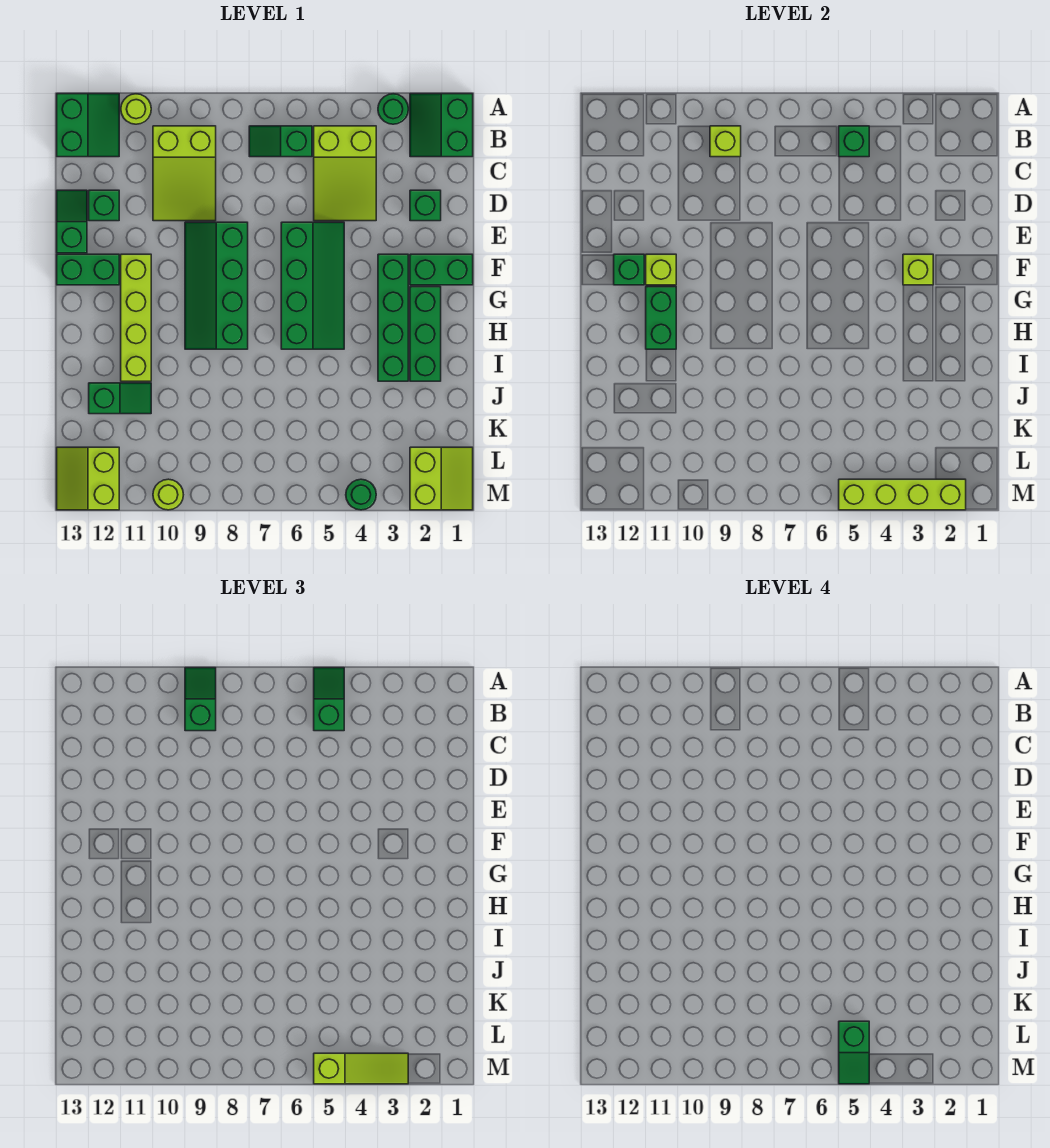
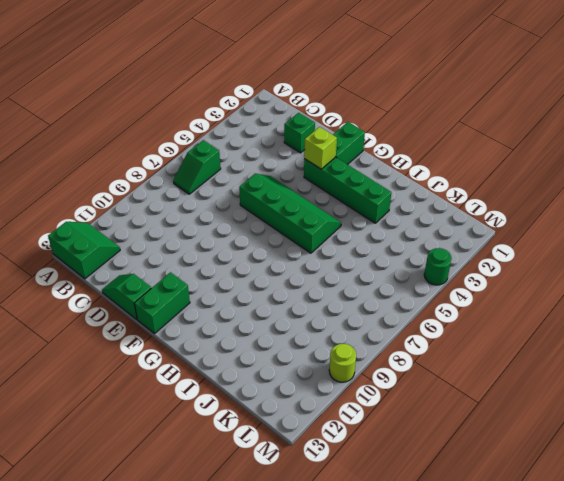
none -> green 2x2 slope [410,94,473,157]
none -> green 1x1 round brick [378,94,408,124]
none -> lime 1x1 round brick [121,94,151,124]
none -> lime 2x3 slope [314,126,376,221]

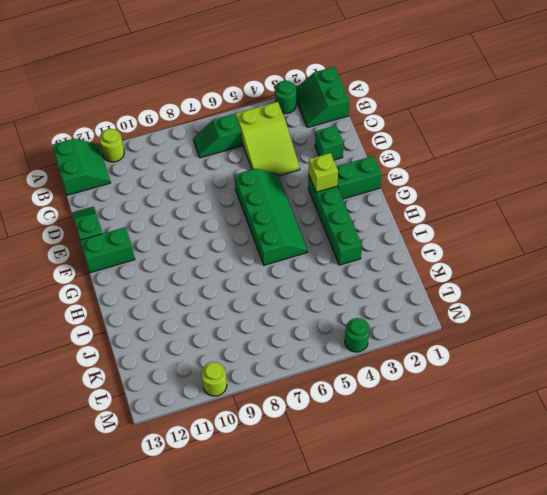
none -> lime 2x3 slope [153,126,216,221]
none -> green 1x1 brick [89,190,119,221]
none -> green 2x4 slope [185,222,248,349]
none -> lime 1x4 brick [121,254,151,381]

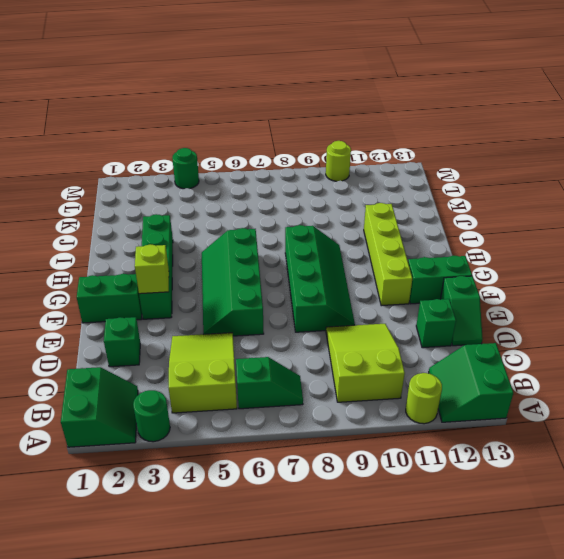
none -> green 1x3 brick [410,287,441,381]
none -> green 1x2 slope [89,383,151,414]
none -> lime 2x2 slope [410,447,473,510]
none -> lime 2x2 slope [57,447,119,510]

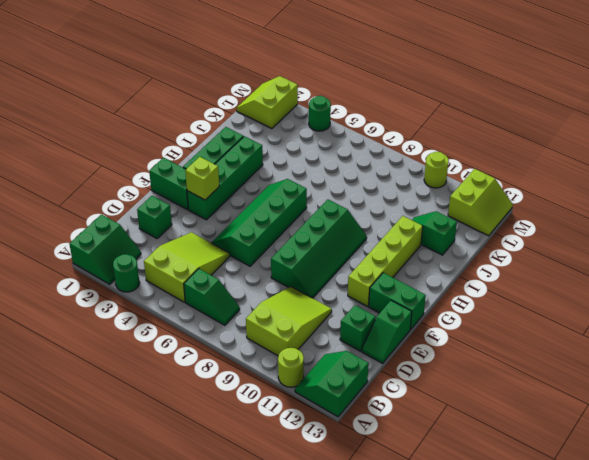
none -> green 1x1 brick [839,126,869,157]
none -> lime 1x1 brick [710,126,741,157]
none -> lime 1x1 brick [646,254,676,285]
none -> green 1x1 brick [614,254,644,285]

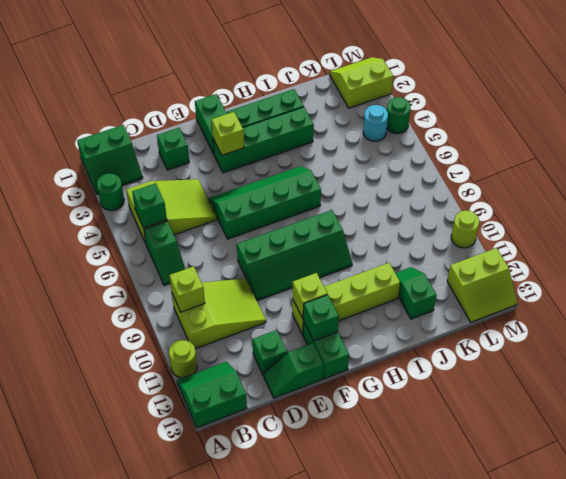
cyan 1x1 round brick [363,105,388,141] -> none
none -> green 1x2 brick [646,287,676,349]
none -> lime 1x4 brick [839,479,966,510]
none -> green 1x2 slope [314,668,344,731]
none -> green 1x2 slope [185,668,216,731]

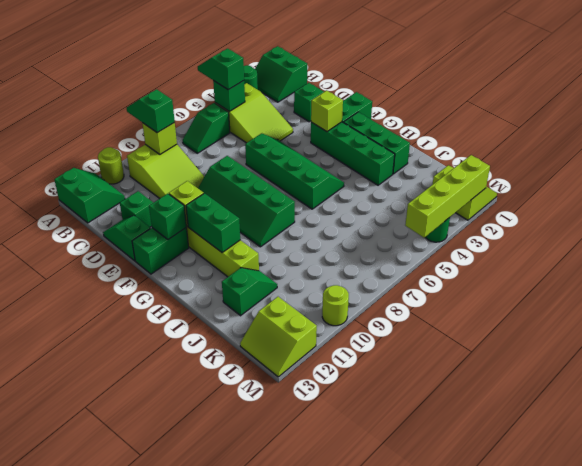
none -> lime 1x3 slope [314,1053,408,1084]
none -> green 1x2 slope [839,1021,869,1084]

